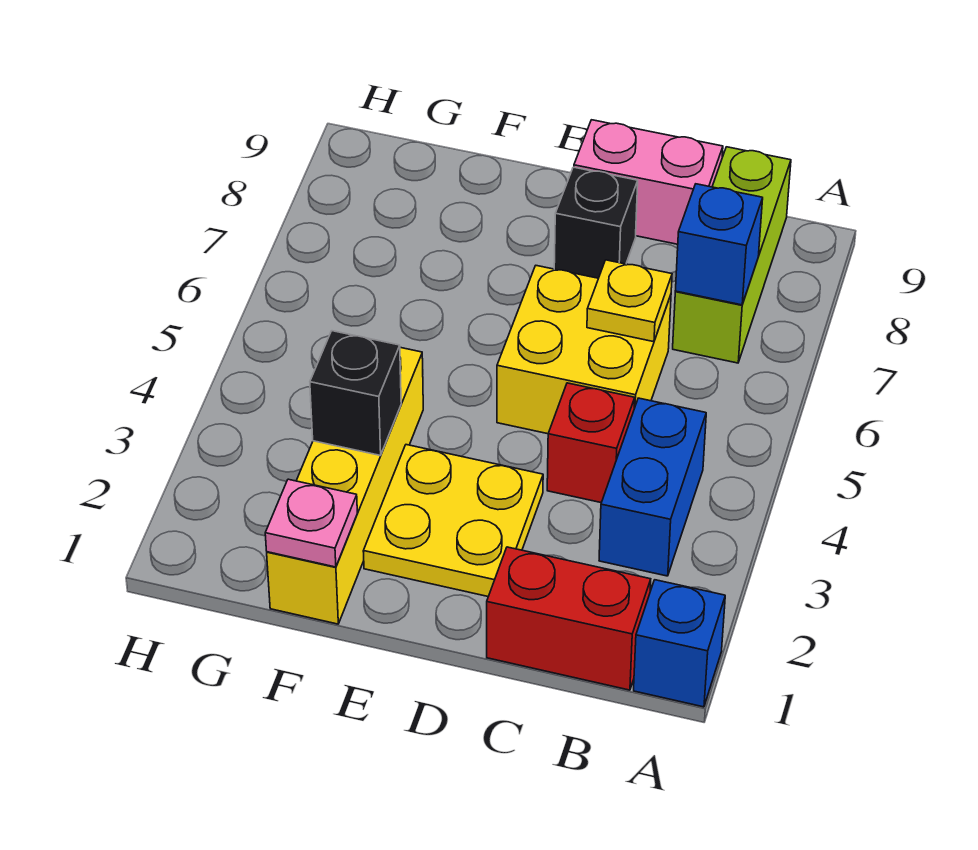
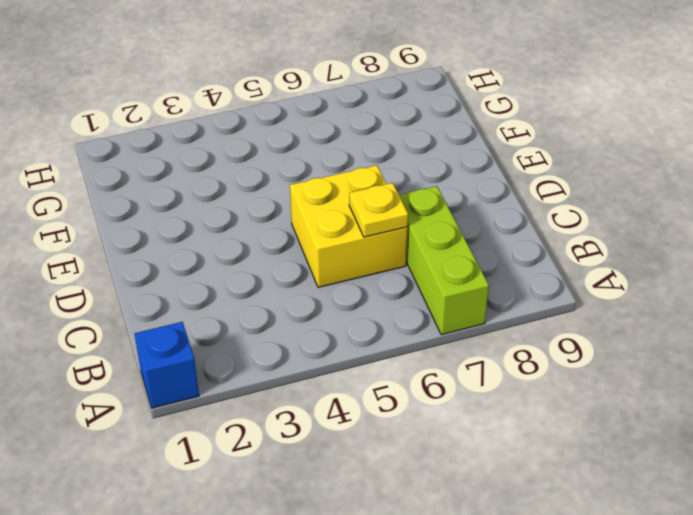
lime 1x3 brick [399,186,489,335] -> lime 1x3 brick turned to [673,147,791,363]
none -> red 1x2 brick [487,547,651,690]
none -> blue 1x2 brick [599,398,706,576]
none -> red 1x1 brick [547,383,635,503]

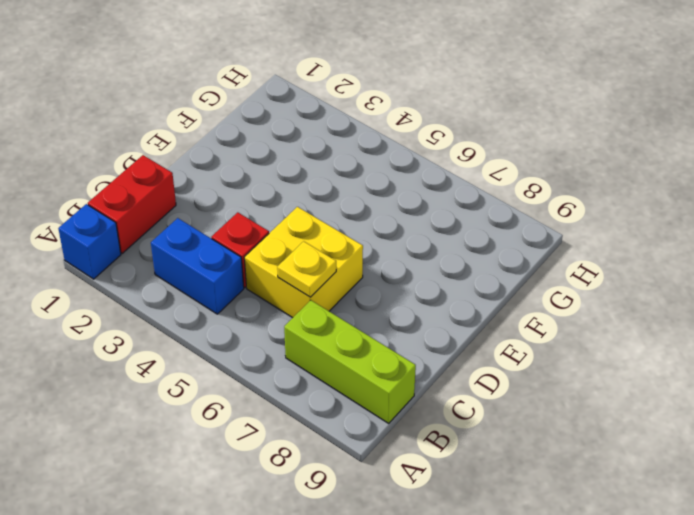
none -> pink 1x2 brick [574,120,723,244]
none -> yellow 2x2 plate [363,445,543,597]
none -> black 1x1 brick [554,167,638,278]

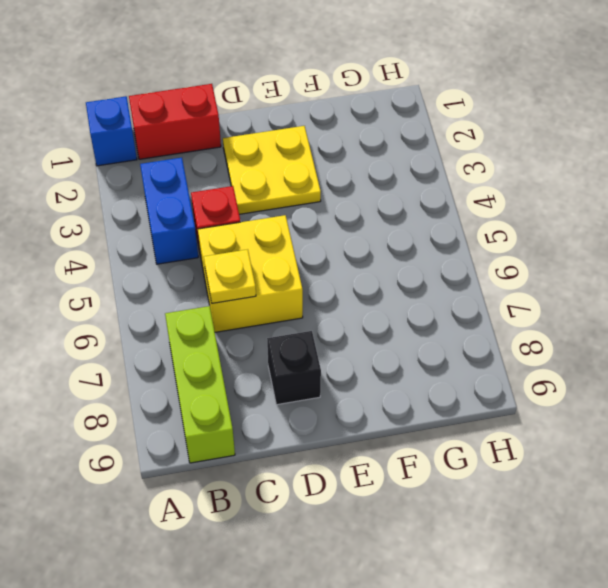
none -> pink 1x2 brick [574,120,723,244]
none -> yellow 1x4 brick [267,348,423,624]
none -> blue 1x1 brick [675,184,763,305]

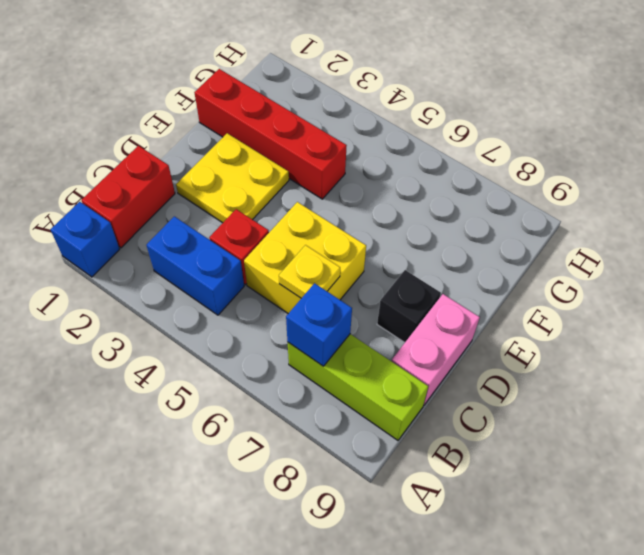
red 1x4 brick [194,69,347,199] -> yellow 1x4 brick [267,348,423,624]
none -> pink 1x1 plate [265,479,357,567]
none -> black 1x1 brick [310,331,401,455]

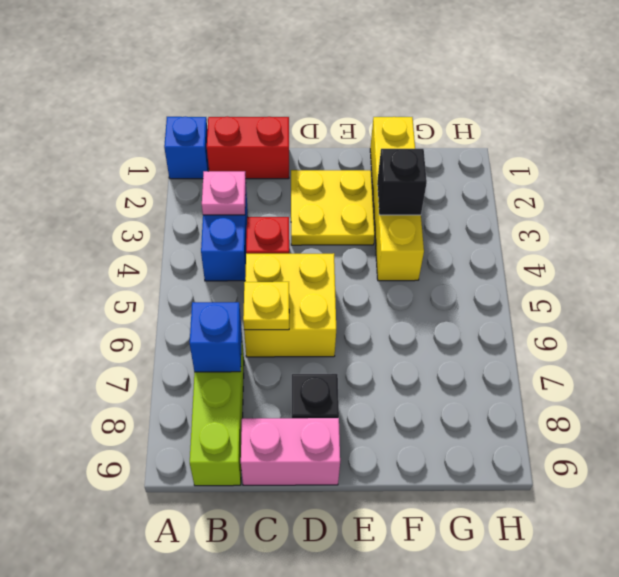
pink 1x1 plate [202,171,246,215] -> pink 1x1 plate moved to [265,479,357,567]

